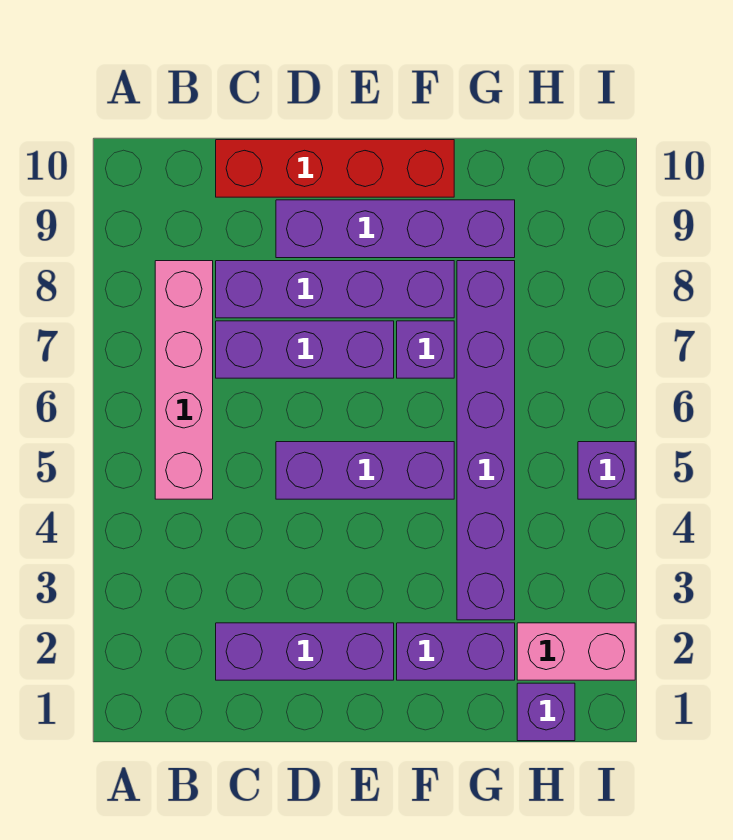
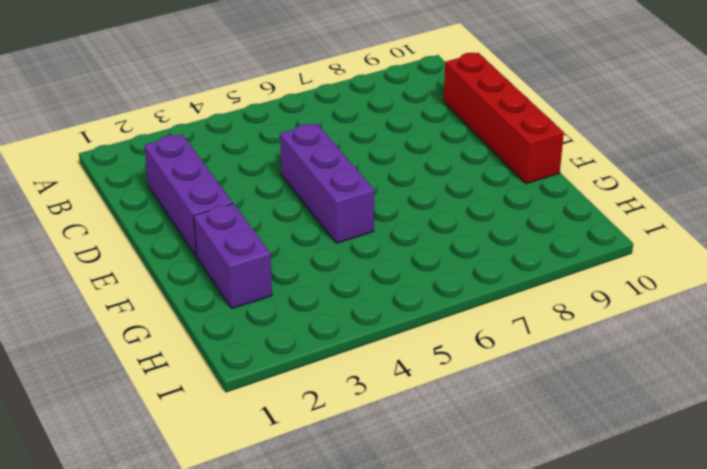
none -> pink 1x4 brick [155,261,213,499]
none -> purple 1x3 brick [216,321,394,378]
none -> purple 1x4 brick [216,261,454,318]

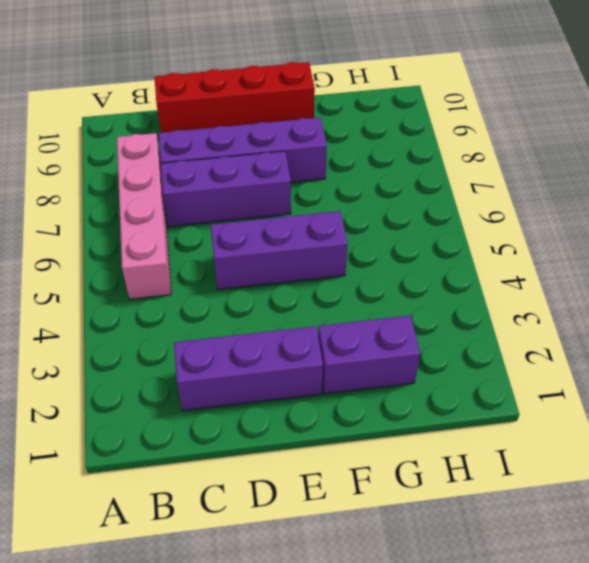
none -> purple 1x4 brick [276,200,515,258]
none -> purple 1x1 brick [397,321,454,378]
none -> purple 1x6 brick [457,261,515,620]

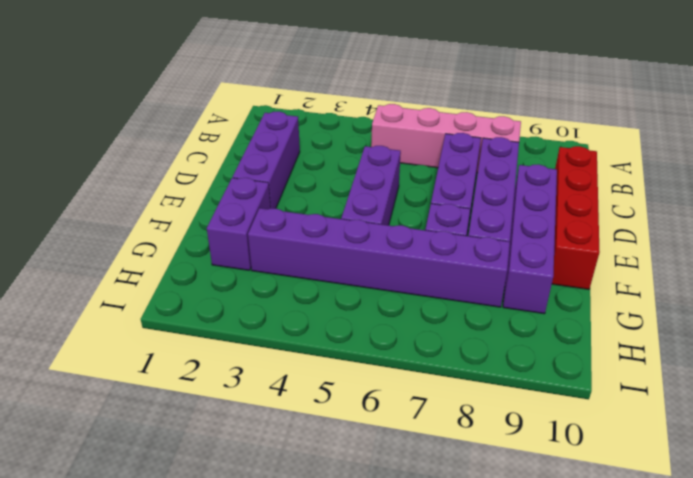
none -> purple 1x1 brick [517,683,575,741]
none -> pink 1x2 brick [517,623,635,680]
none -> purple 1x1 brick [578,442,635,499]

